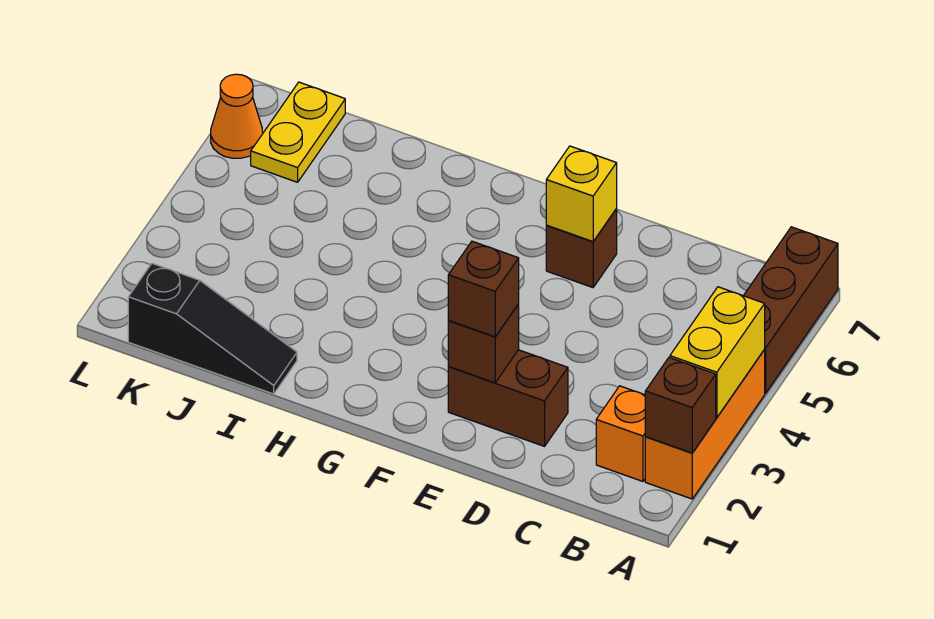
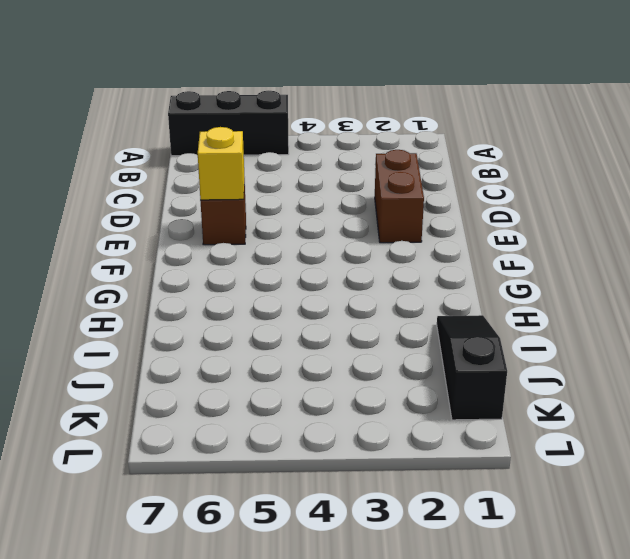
black 1x3 brick [168,91,289,156] -> brown 1x3 brick [744,227,838,393]
none -> orange 1x3 brick [645,350,765,499]
none -> orange 1x1 brick [596,386,645,481]
none -> yellow 1x2 plate [251,82,345,182]

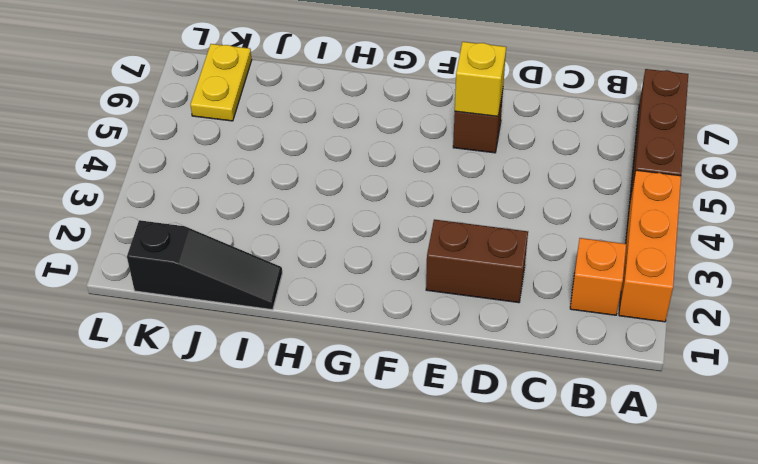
none -> orange 1x1 cone [211,74,263,158]
none -> brown 1x1 brick [645,358,716,453]
none -> yellow 1x2 brick [670,287,765,418]

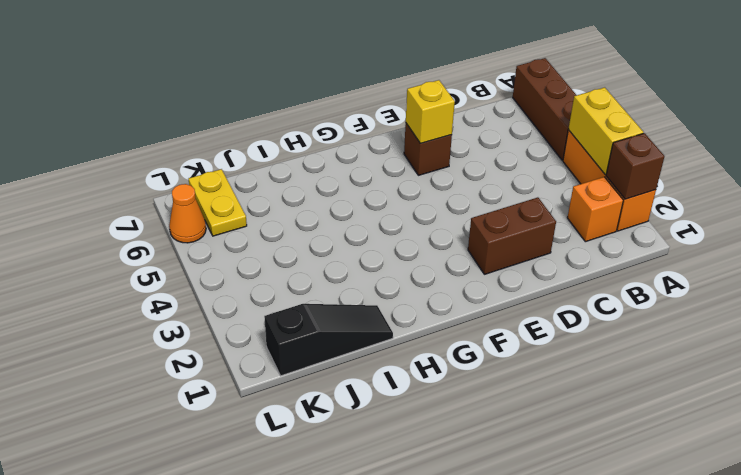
none -> brown 1x1 brick [448,304,519,383]
none -> brown 1x1 brick [448,241,519,337]

